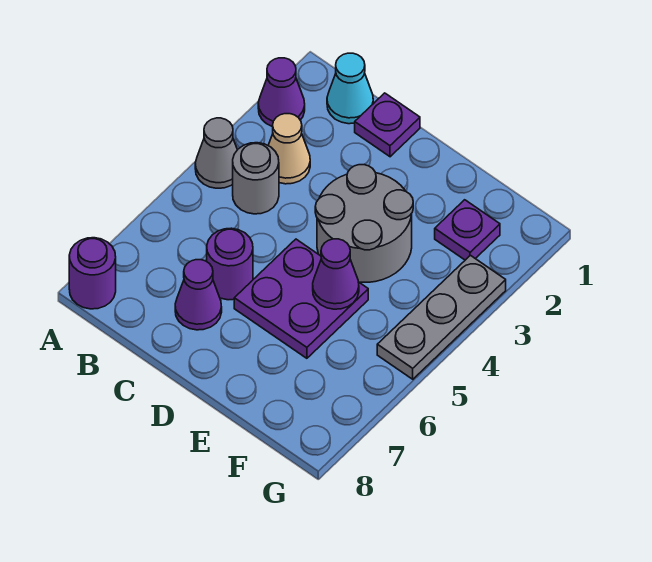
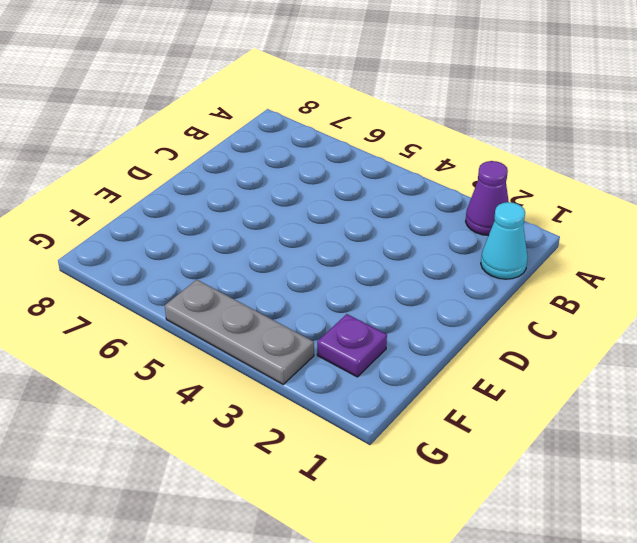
none -> grey 1x1 cone [195,118,237,188]
none -> purple 1x1 round brick [69,238,116,309]
none -> tan 1x1 cone [268,114,310,184]

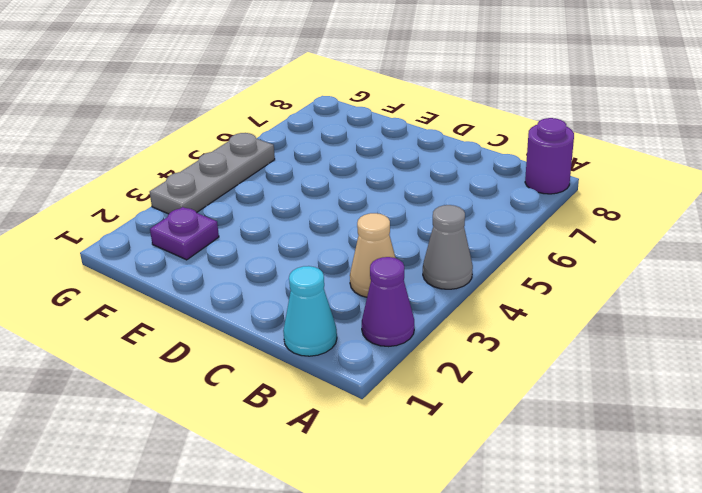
none -> grey 1x1 round brick [233,143,279,214]
none -> purple 1x1 plate [355,93,420,157]
none -> purple 1x1 round brick [207,228,253,300]

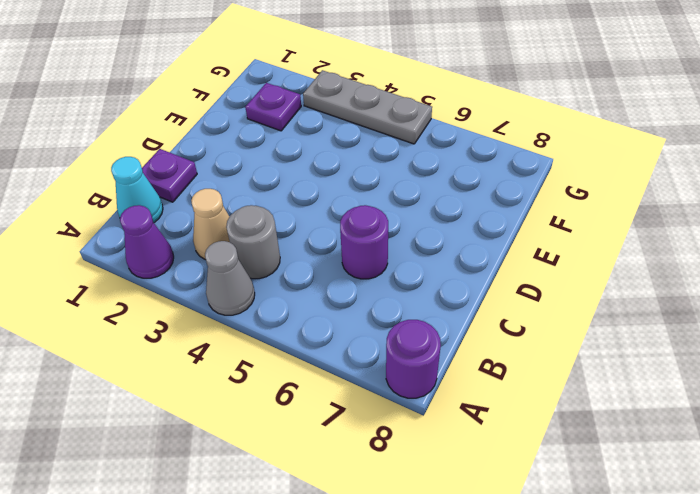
none -> purple 1x1 cone [175,260,222,330]
none -> grey 2x2 round brick [315,165,413,282]
none -> purple 2x2 plate [234,239,368,358]

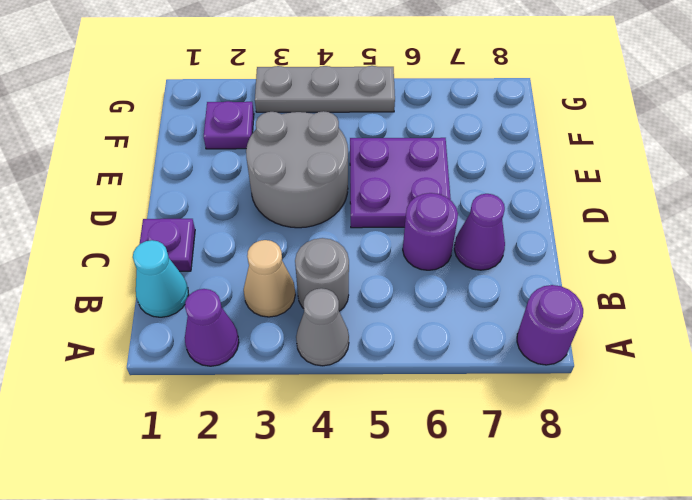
none -> purple 1x1 cone [313,239,359,309]

